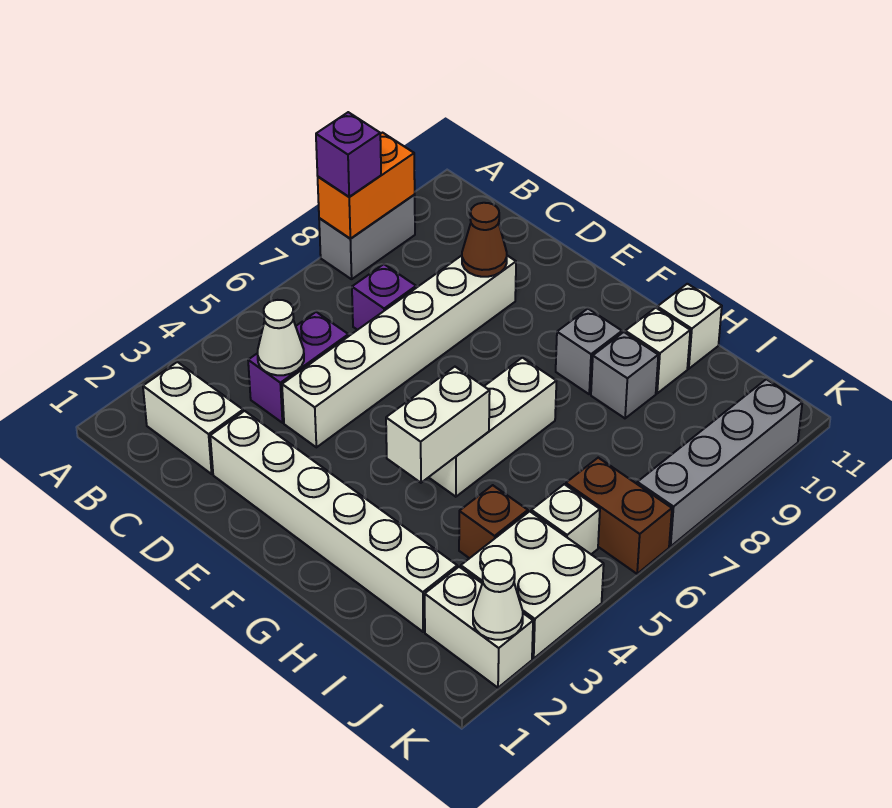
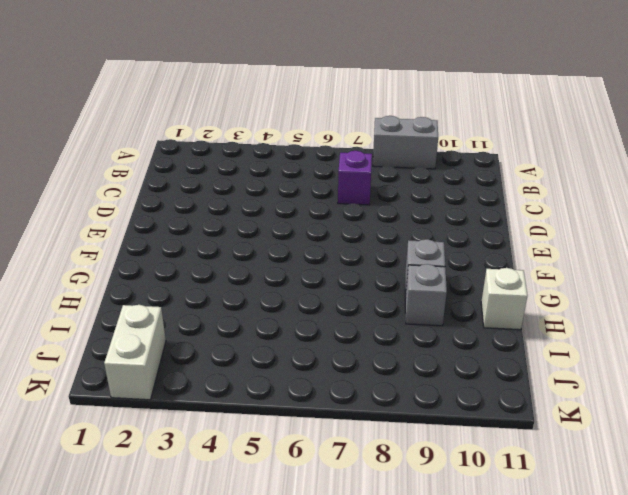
none -> white 1x2 brick [143,362,243,474]
none -> purple 1x2 brick [248,312,348,423]
none -> white 1x6 brick [210,411,457,632]

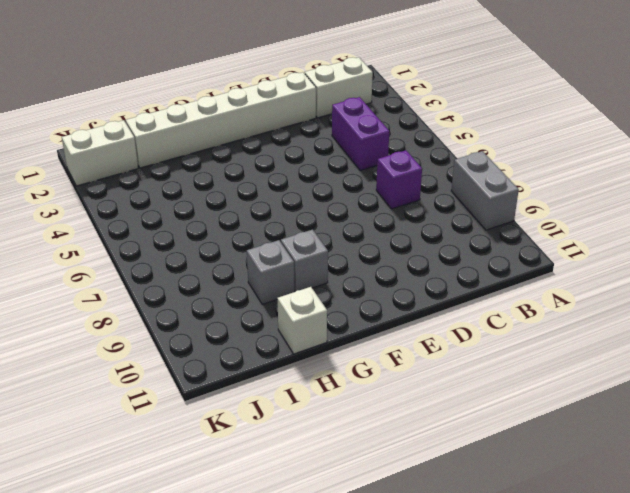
none -> white 1x6 brick [282,256,516,447]
none -> white 1x3 brick [429,358,556,497]
none -> white 1x1 brick [625,308,690,393]

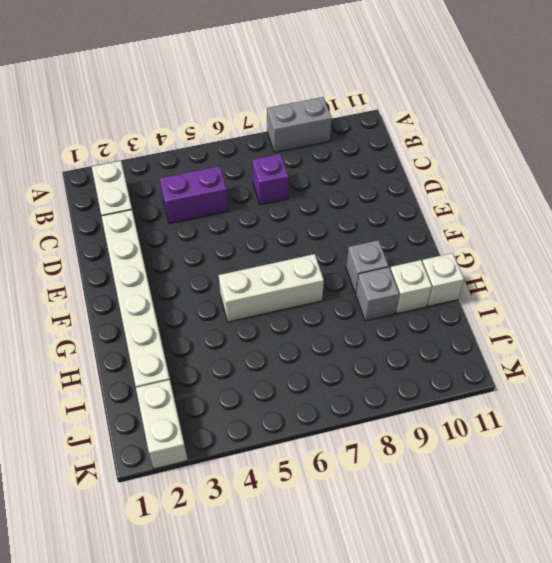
none -> white 1x6 brick [282,256,516,447]
none -> brown 1x1 brick [459,485,528,558]
none -> white 2x2 brick [461,511,604,658]

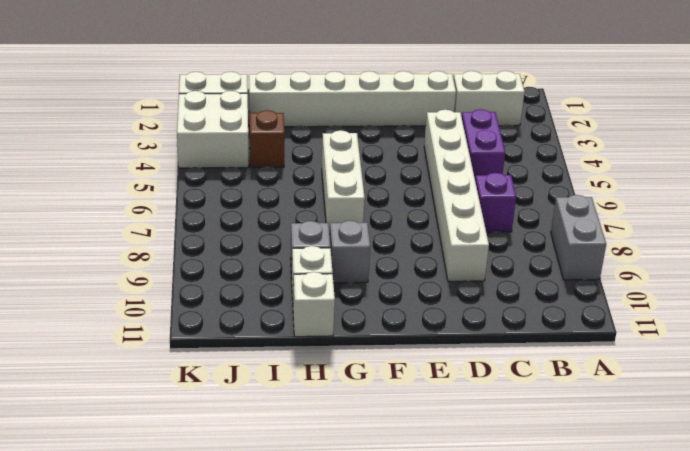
none -> white 1x1 brick [531,484,600,554]
none -> brown 1x2 brick [566,458,672,574]
none -> grey 1x4 brick [637,379,802,546]

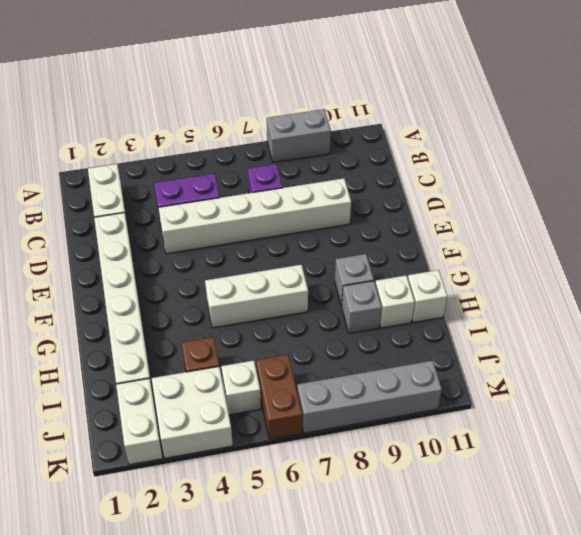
none -> orange 1x2 brick [318,133,415,239]
none -> white 1x1 cone [258,300,304,375]
none -> brown 1x1 cone [462,203,507,277]

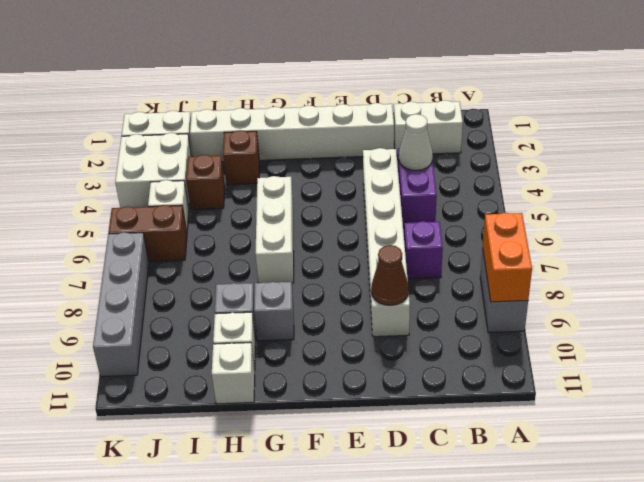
brown 1x1 brick [223,130,260,185] -> none
none -> white 1x2 brick [386,367,490,483]
none -> white 1x1 cone [473,560,523,640]
none -> purple 1x1 brick [316,112,381,197]

